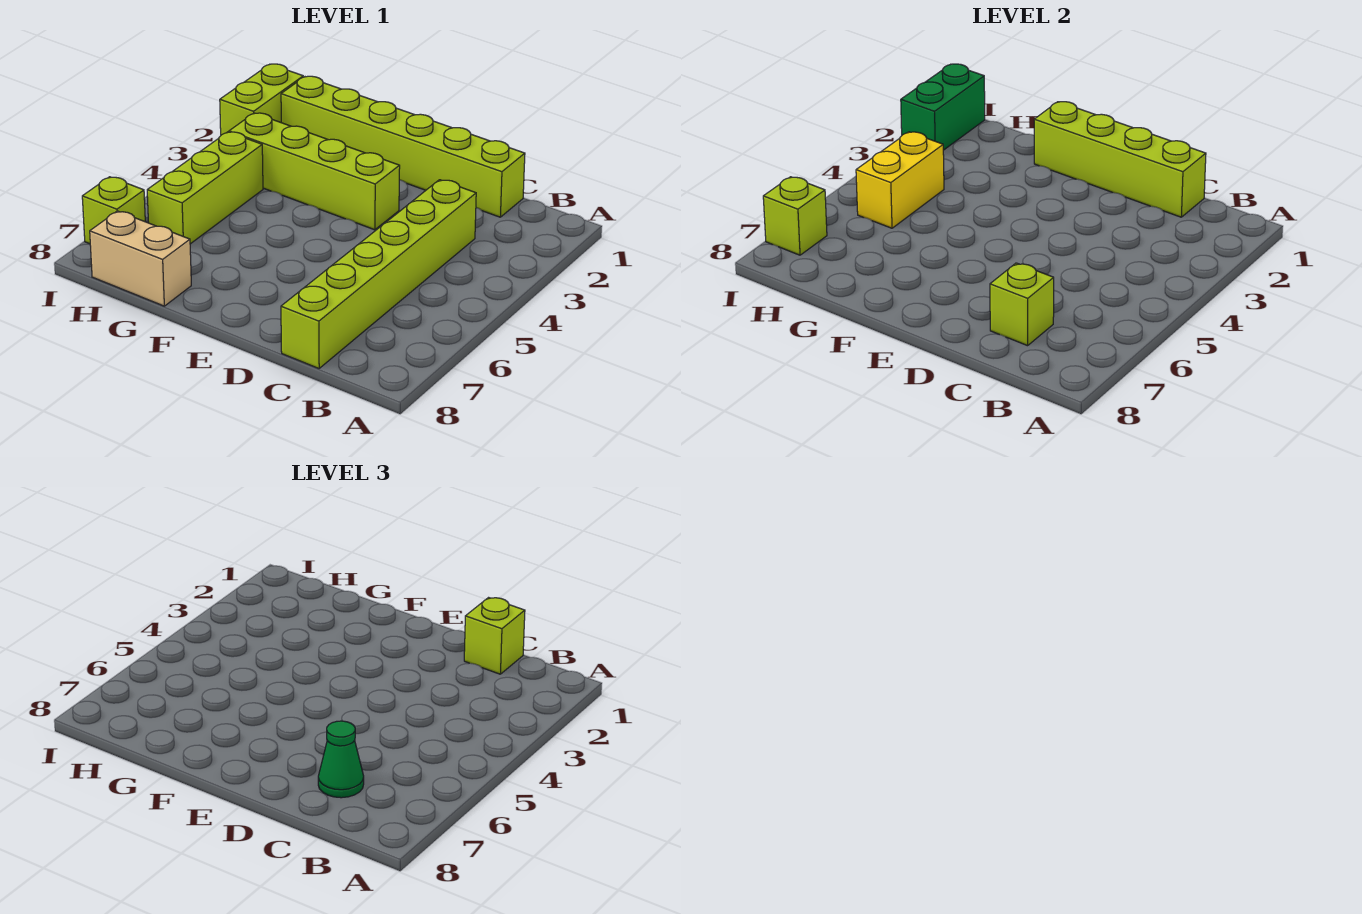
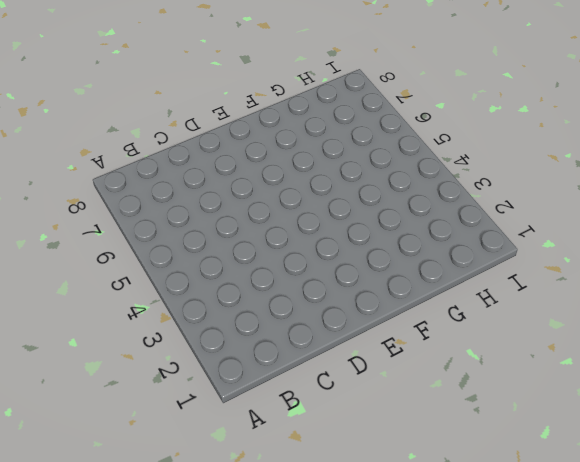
none -> lime 1x6 brick [281,76,525,217]
none -> lime 1x6 brick [281,180,476,368]
none -> lime 1x4 brick [229,113,400,230]

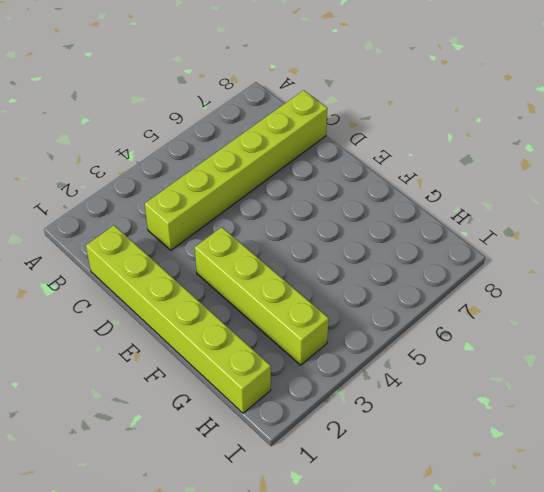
none -> tan 1x2 brick [90,211,191,306]
none -> lime 1x3 brick [147,132,263,244]
none -> lime 1x2 brick [220,64,303,135]

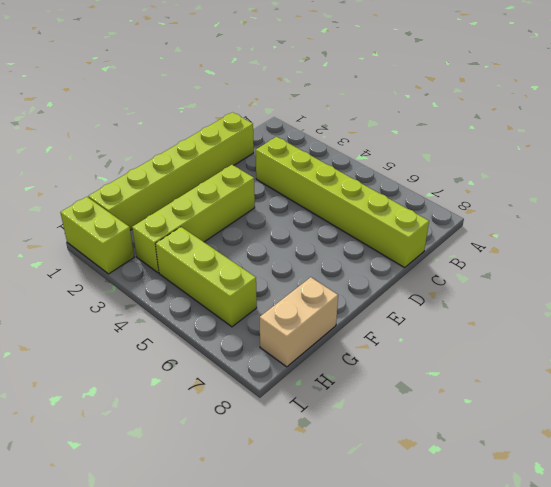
none -> lime 1x1 brick [82,177,145,244]
none -> lime 1x4 brick [1034,102,1206,217]
none -> lime 1x1 brick [990,263,1054,346]

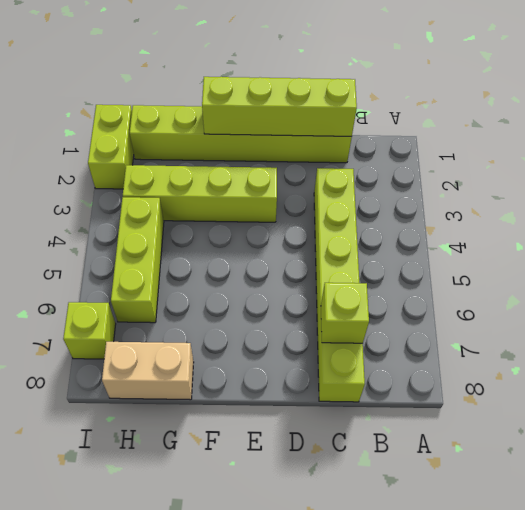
none -> yellow 1x2 brick [856,132,944,228]
none -> green 1x2 brick [901,64,985,150]
none -> lime 1x1 brick [763,177,827,255]

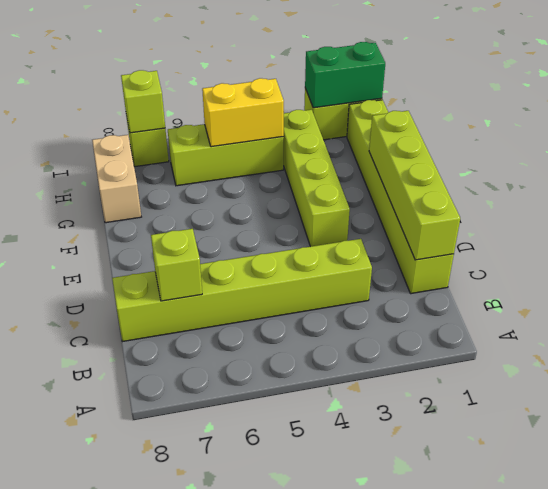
none -> lime 1x1 brick [464,598,525,674]
none -> green 1x1 cone [318,721,364,798]

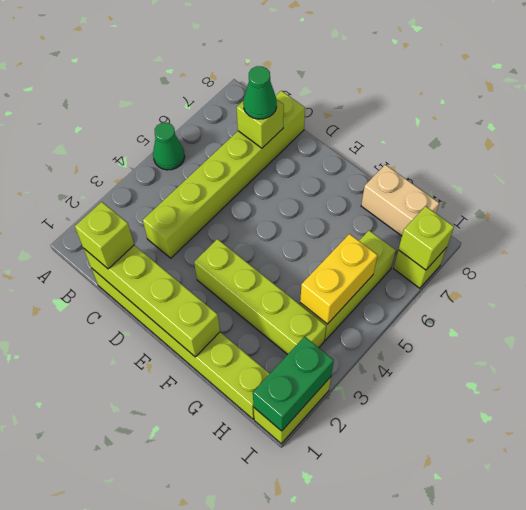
green 1x1 cone [153,123,185,170] -> none

